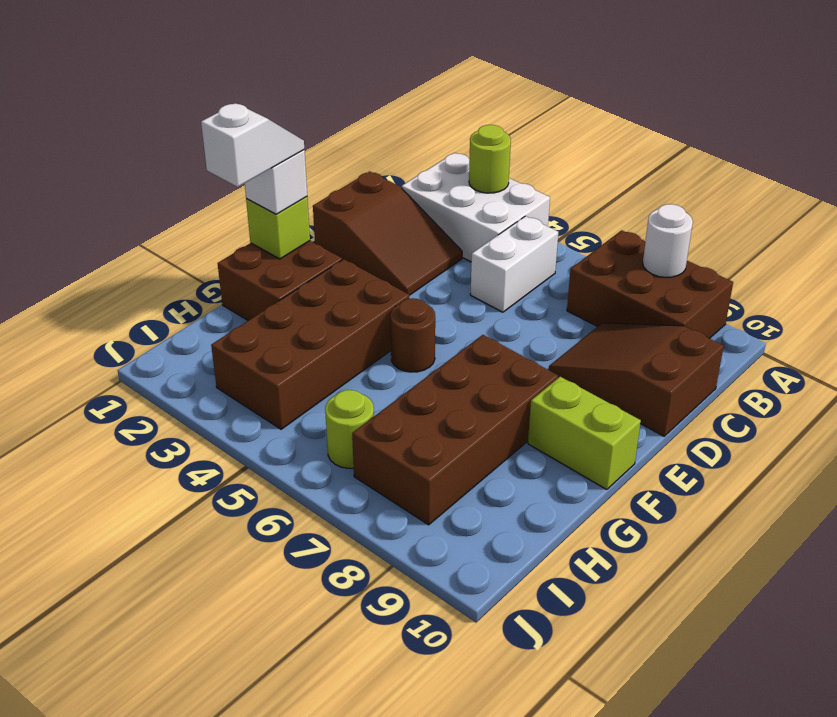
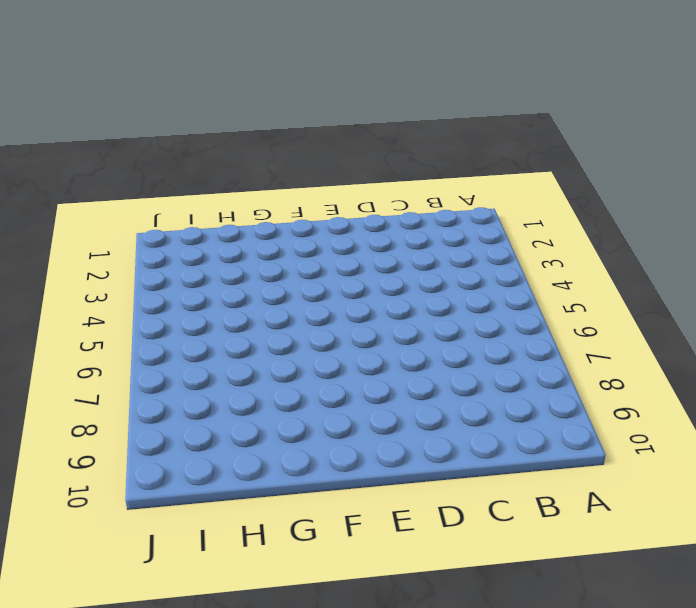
none -> white 2x3 brick [402,153,550,262]
none -> brown 2x3 brick [567,230,733,339]
none -> white 1x2 brick [470,216,558,312]

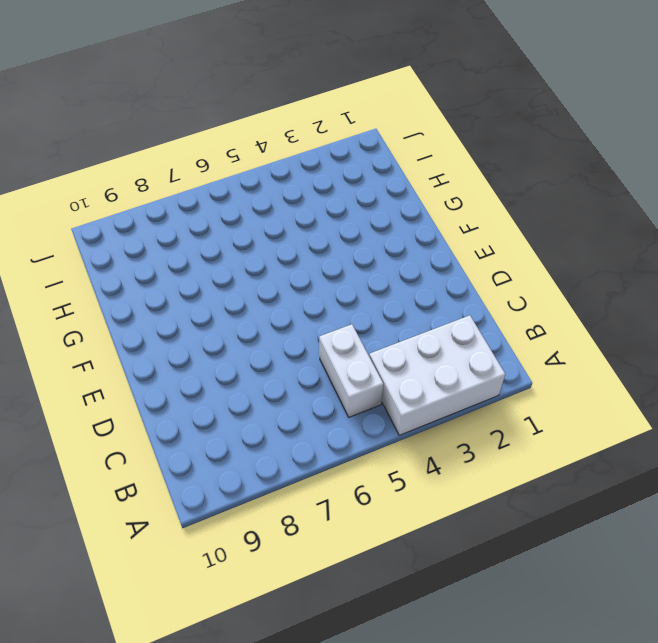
none -> brown 2x3 brick [567,230,733,339]
none -> brown 2x3 slope [313,171,462,295]
none -> brown 2x3 slope [549,323,724,436]

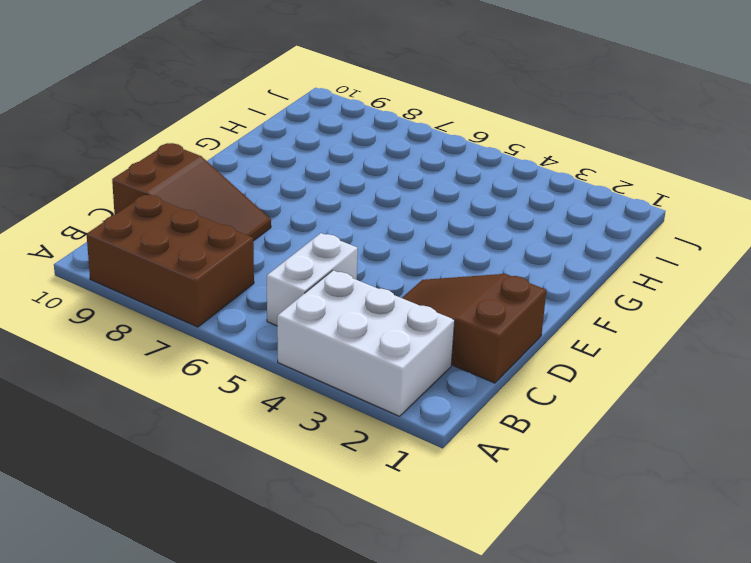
none -> brown 2x2 brick [218,241,342,321]
none -> brown 2x4 brick [211,259,409,429]
none -> brown 1x1 round brick [390,298,435,372]

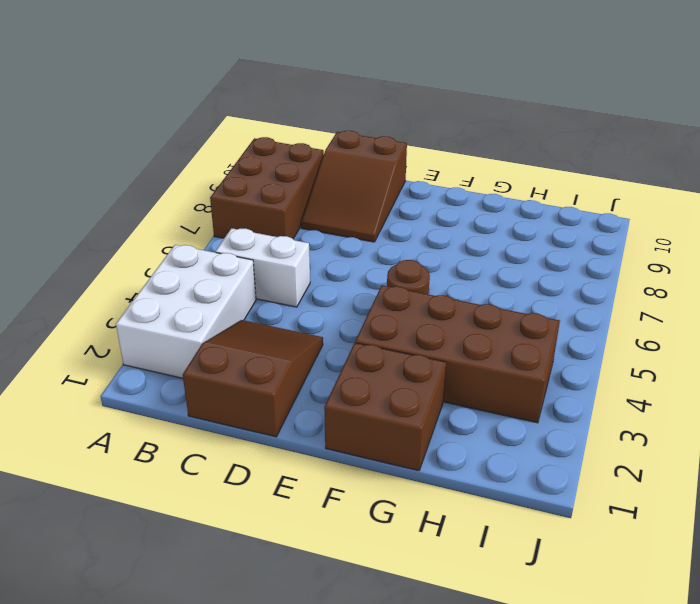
none -> brown 2x4 brick [352,335,558,525]
none -> lime 1x2 brick [528,377,641,490]
none -> lime 1x1 round brick [325,390,374,468]

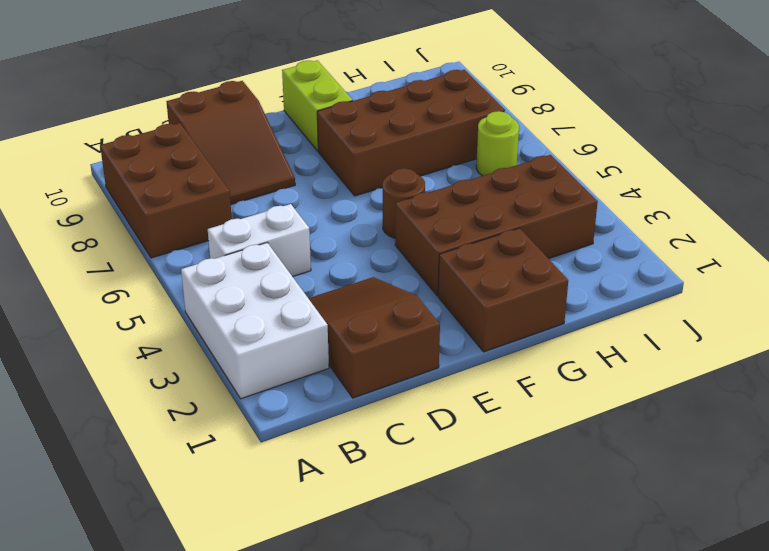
none -> lime 1x1 round brick [469,125,511,193]
none -> white 1x1 round brick [643,204,693,277]
none -> lime 1x1 brick [246,197,310,259]

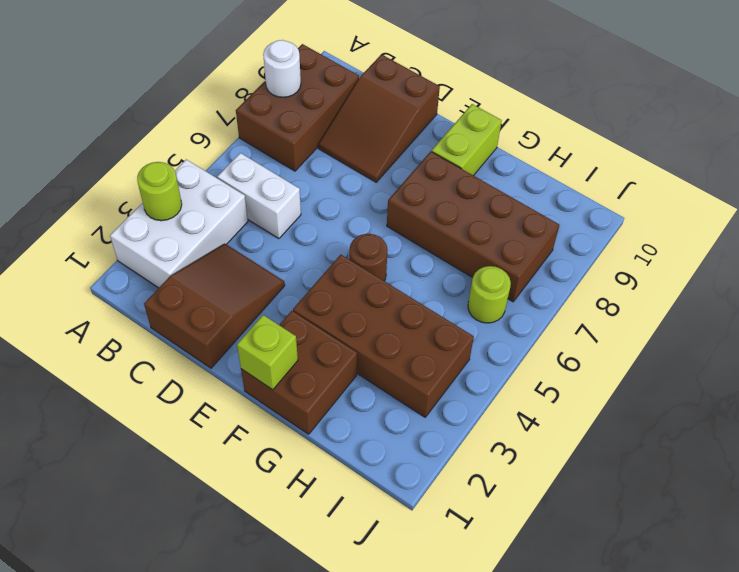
none -> white 1x1 brick [245,150,307,214]
none -> white 1x2 slope [201,103,304,187]

